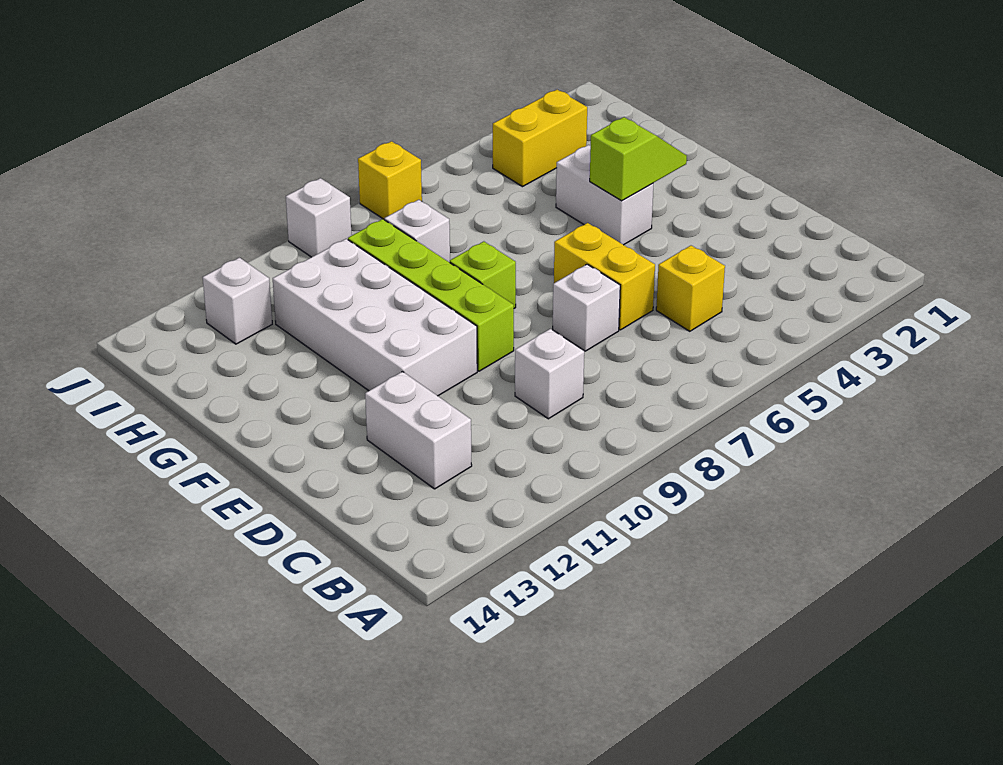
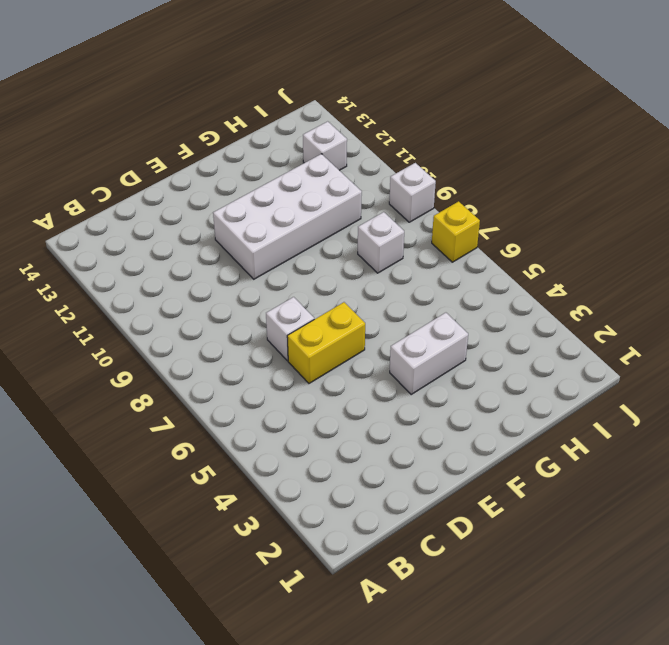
none -> yellow 1x1 brick [656,246,725,331]
none -> white 1x1 brick [515,329,584,419]
none -> white 1x2 brick [365,371,472,489]

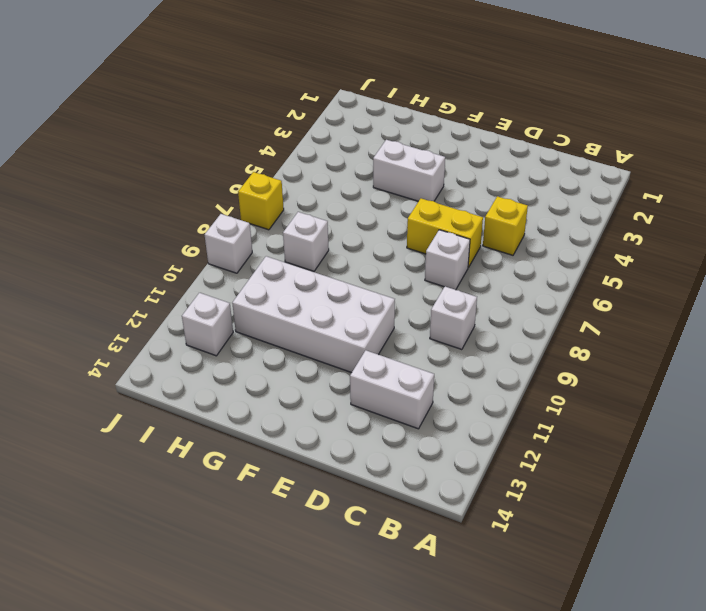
none -> lime 1x4 brick [348,219,514,371]
none -> lime 1x1 brick [450,241,516,308]
none -> yellow 1x2 brick [493,90,587,187]

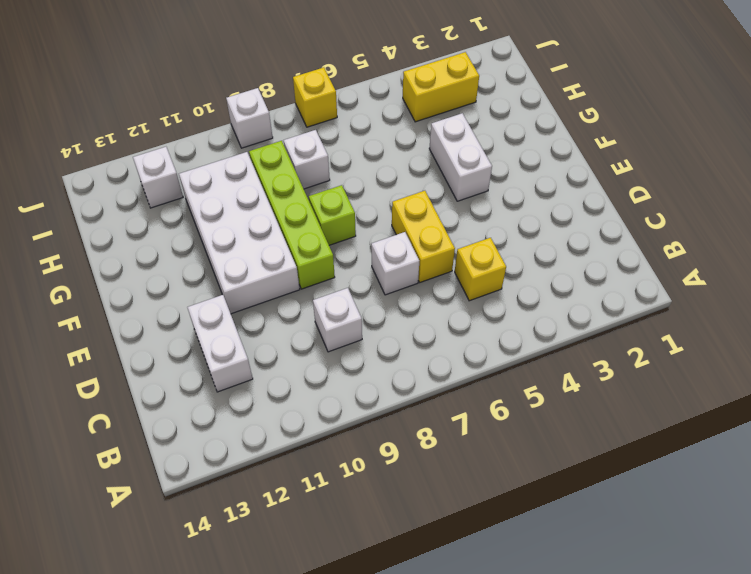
none -> lime 1x2 slope [590,117,687,201]

